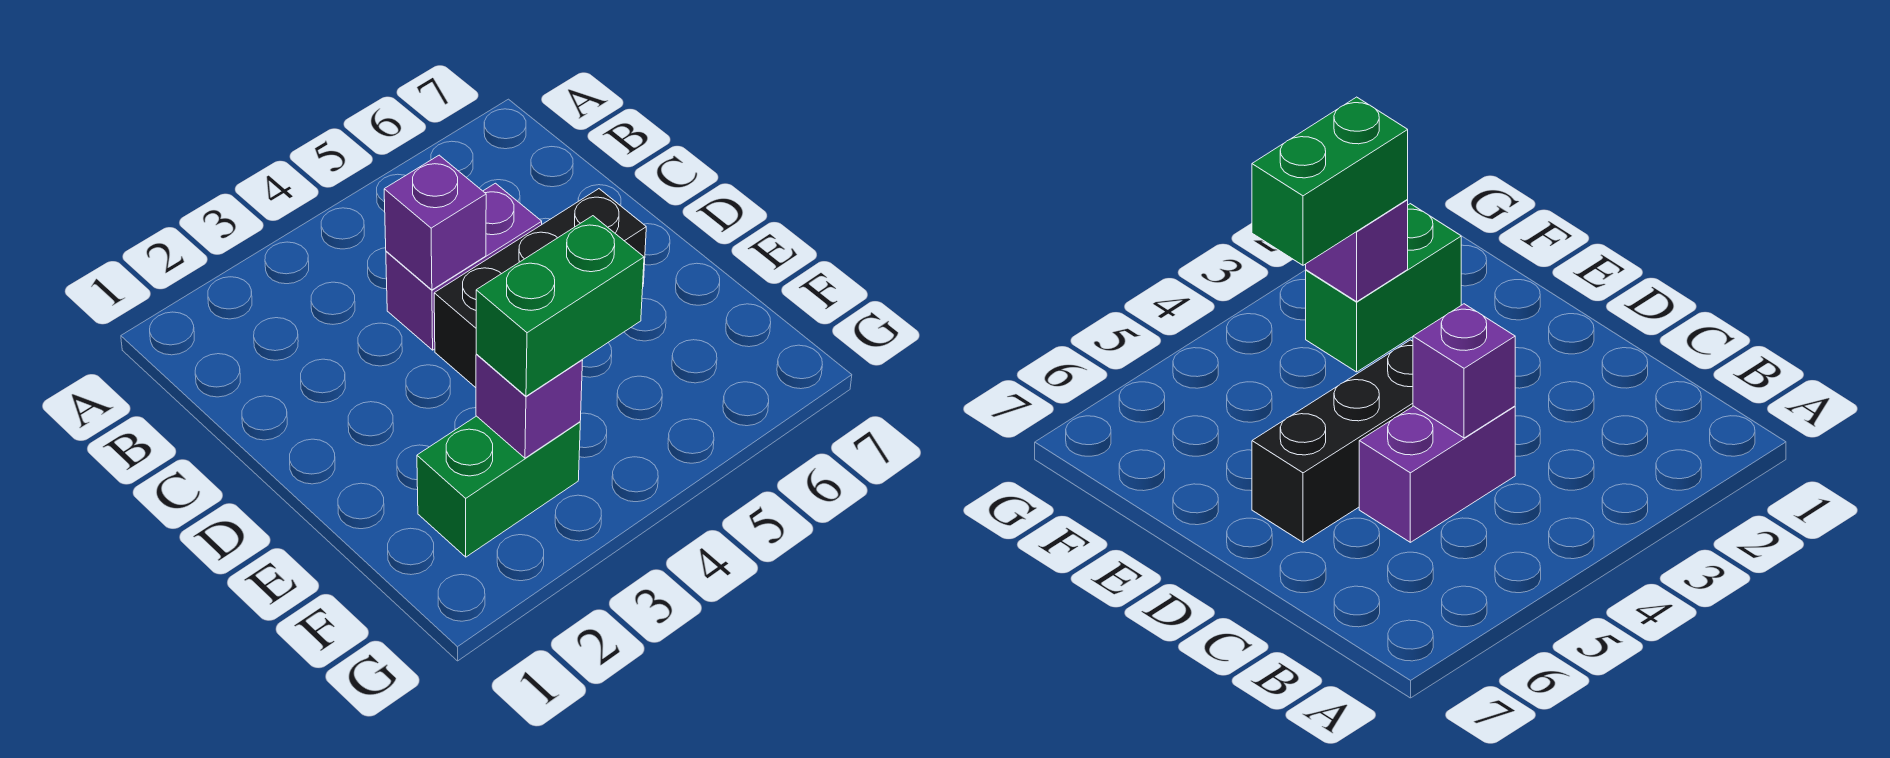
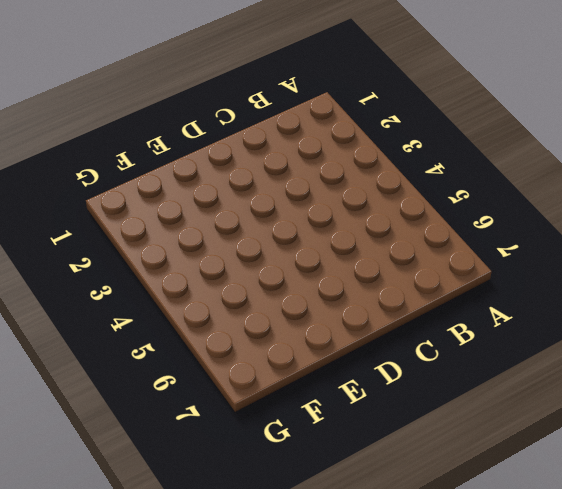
none -> purple 1x2 brick [386,183,542,350]
none -> black 1x3 brick [434,189,646,388]

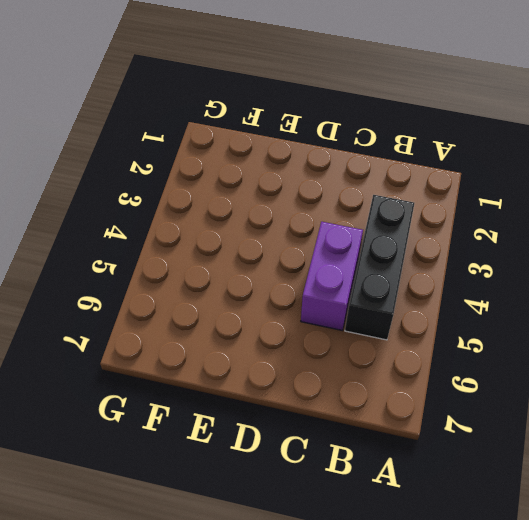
black 1x3 brick [345,195,414,340] -> black 1x3 brick moved to [434,189,646,388]
none -> green 1x2 brick [417,416,580,557]
none -> purple 1x1 brick [384,155,486,290]

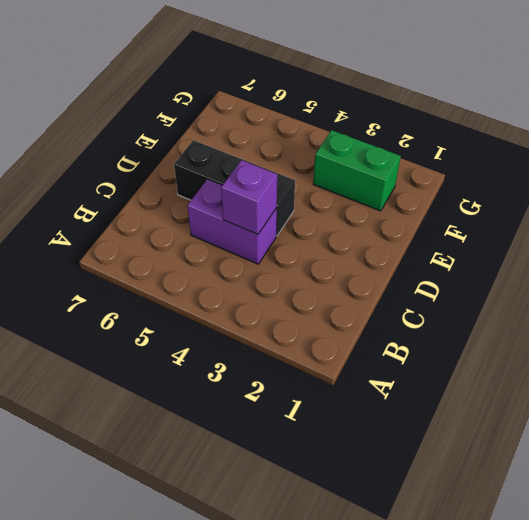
none -> purple 1x1 brick [476,354,583,458]
none -> green 1x2 brick [476,216,644,396]

